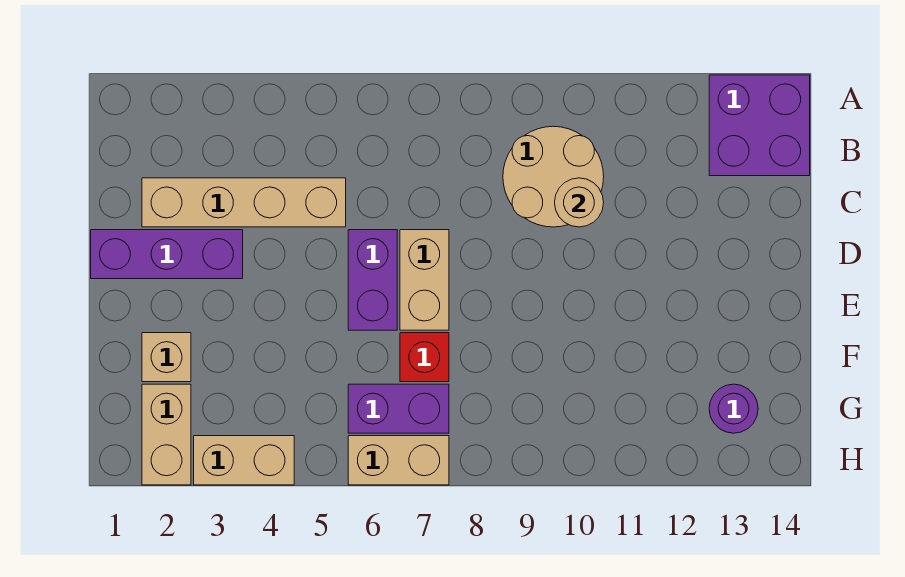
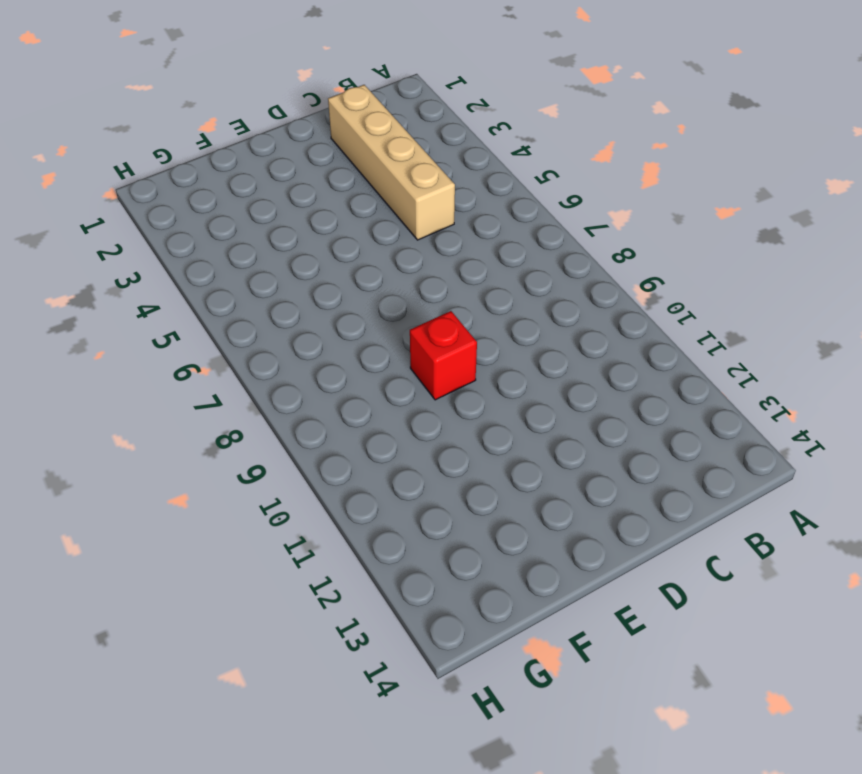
red 1x1 brick [410,311,477,400] -> red 1x1 brick moved to [400,333,449,382]
none -> purple 2x2 brick [709,75,810,176]
none -> tan 2x2 round brick [503,126,604,227]
none -> purple 1x3 brick [91,230,243,279]

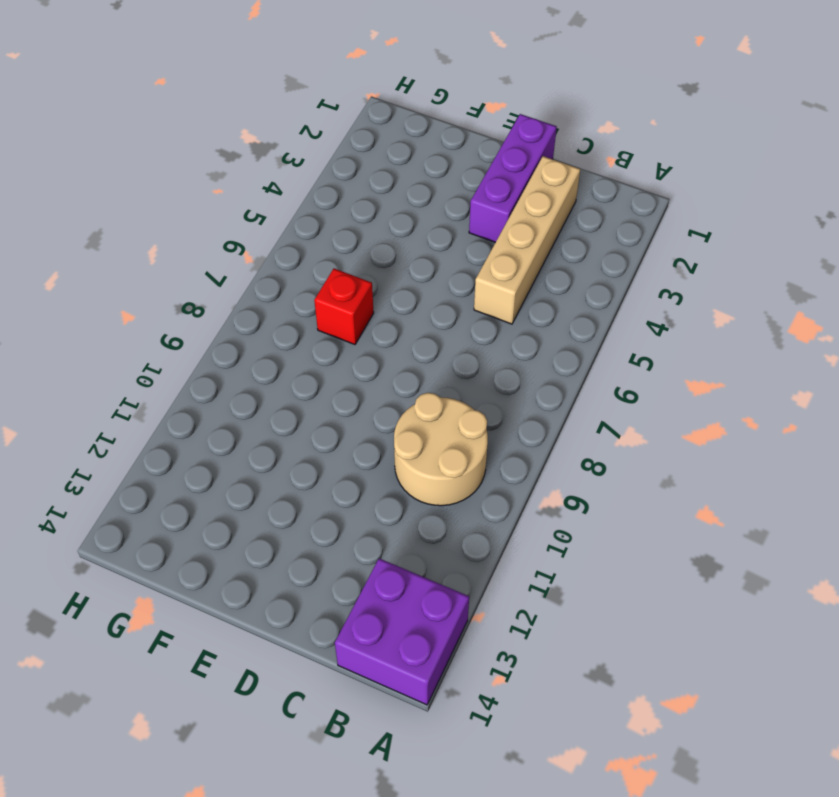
none -> purple 1x2 brick [348,230,397,330]
none -> tan 1x2 brick [400,230,449,330]
none -> tan 1x1 brick [142,333,191,382]

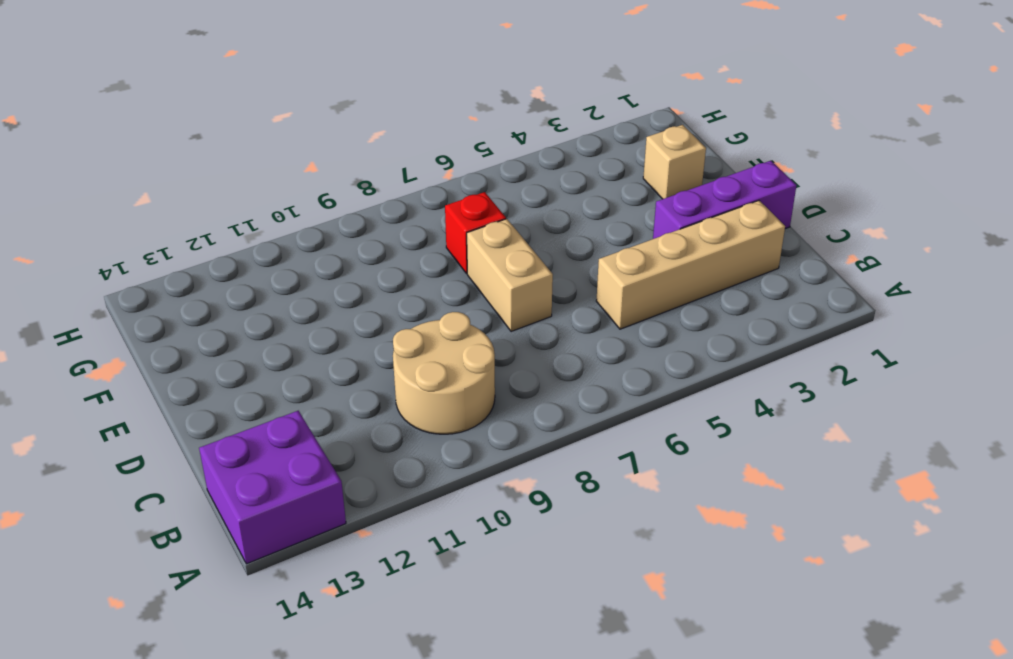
none -> purple 1x2 brick [348,230,397,330]
none -> tan 1x2 brick [142,384,191,485]
none -> purple 1x2 brick [348,384,449,433]

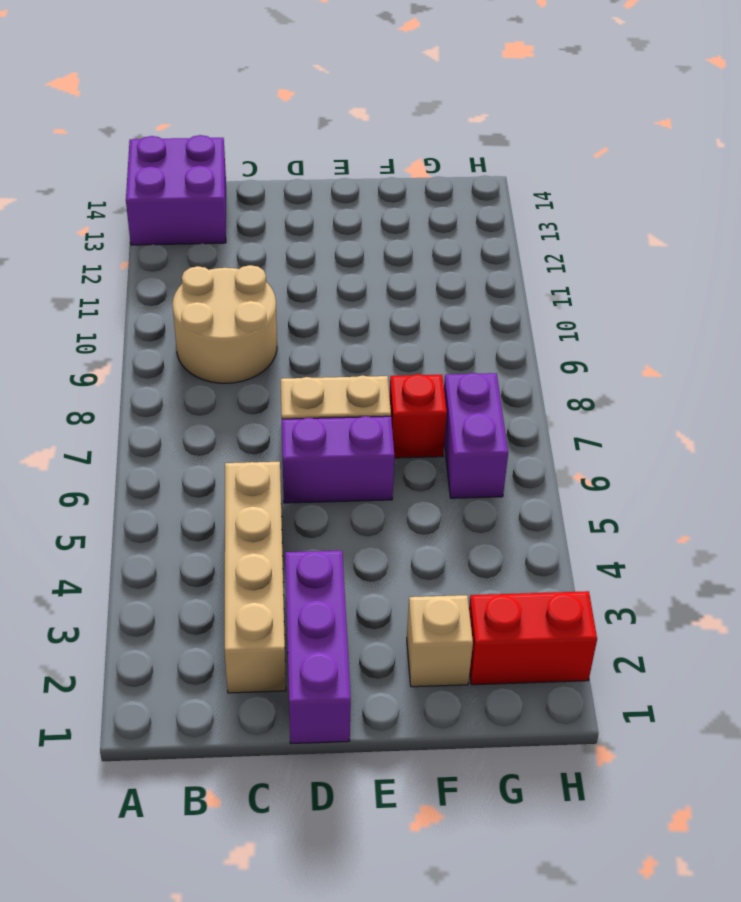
red 1x2 brick [469,591,597,685] -> tan 1x2 brick [142,384,191,485]
none -> purple 1x1 round brick [709,384,758,433]
none -> tan 1x2 brick [194,436,294,485]
none -> tan 1x2 brick [348,436,449,485]

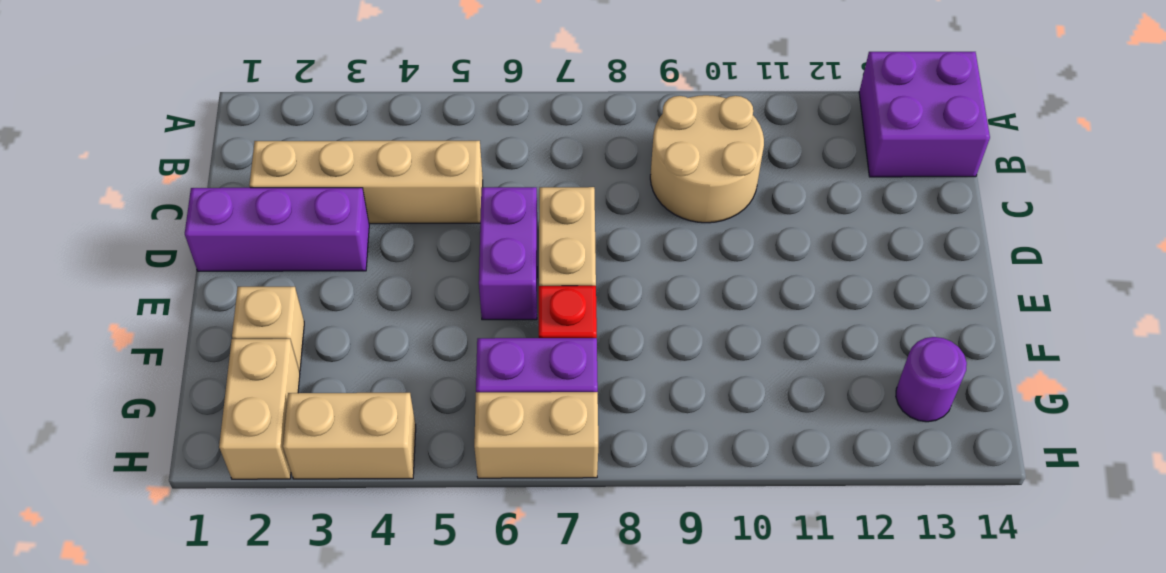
none -> tan 1x1 round brick [555,178,604,227]

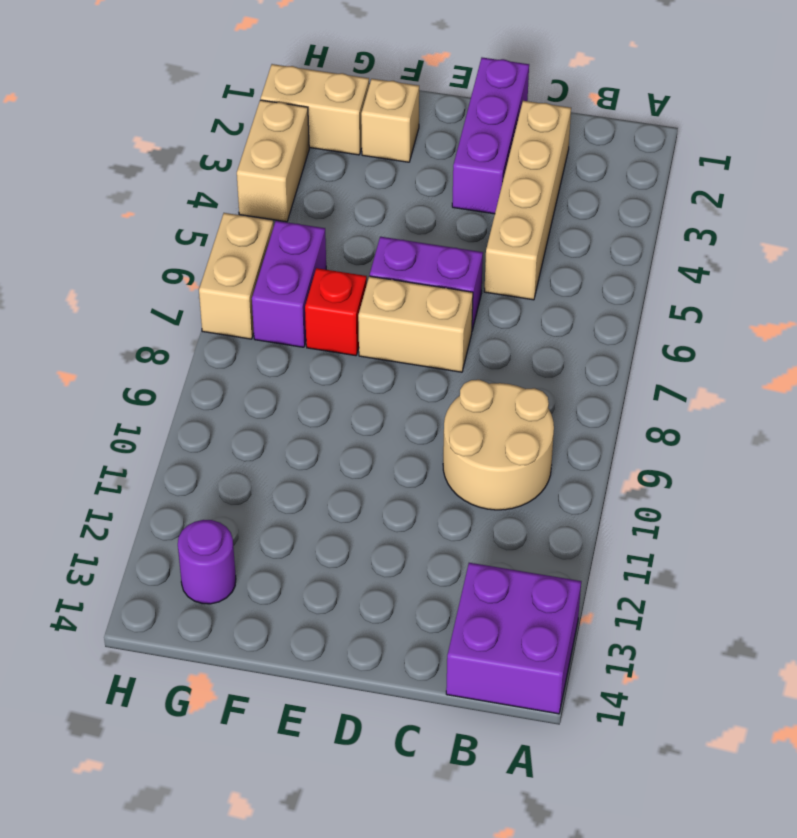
none -> tan 1x1 round brick [555,178,604,227]

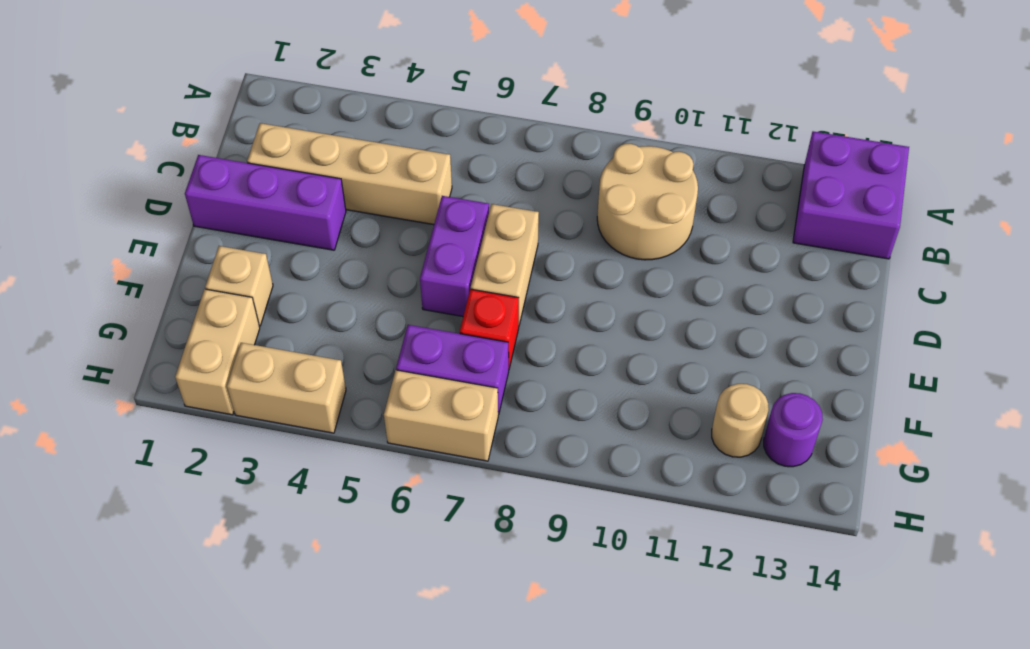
tan 1x1 round brick [712,384,769,457] -> tan 1x1 round brick moved to [555,178,604,227]

